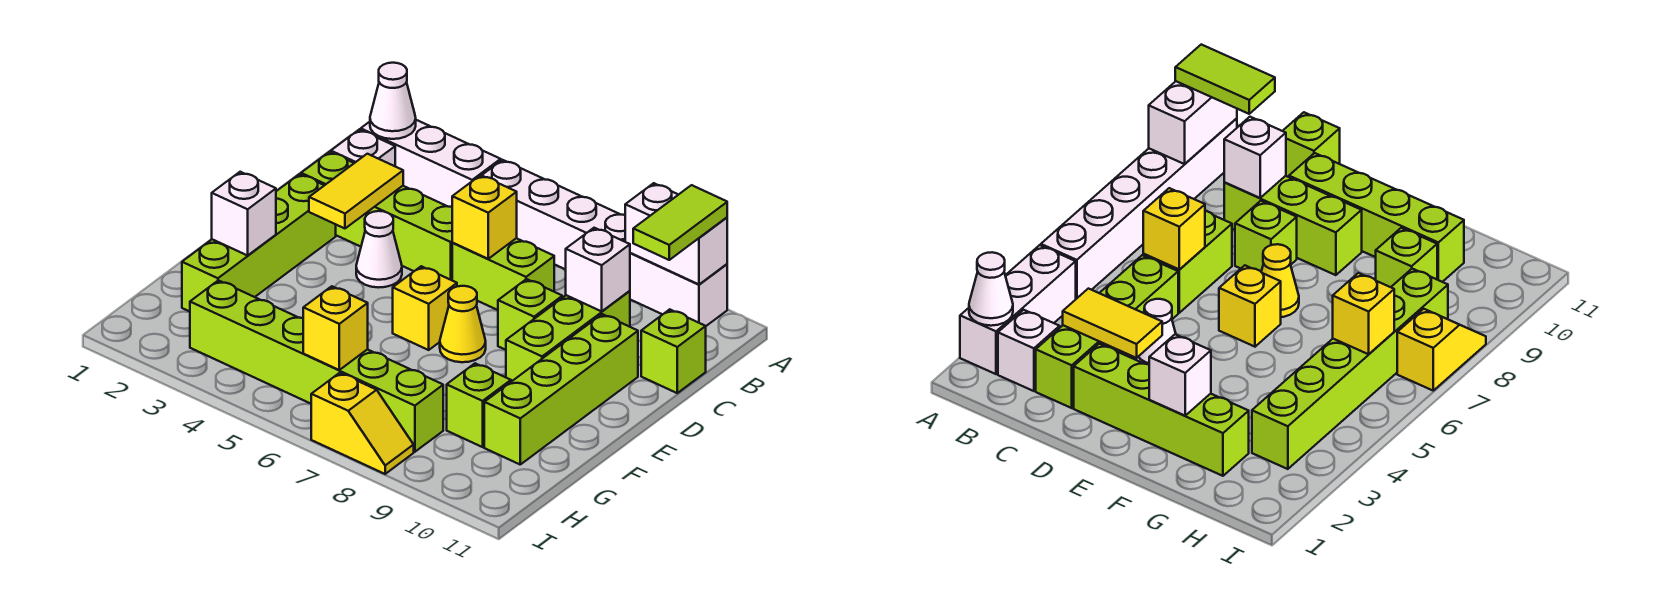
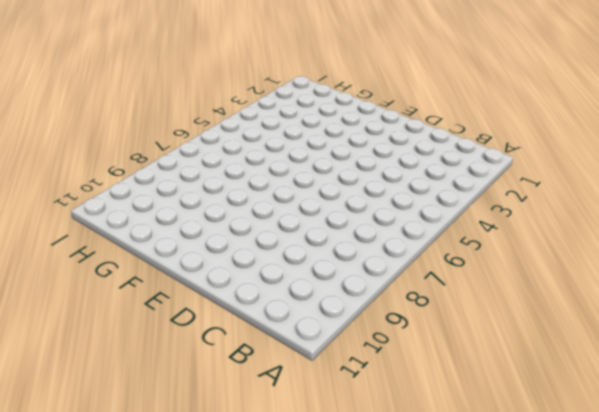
none -> white 1x3 brick [361,120,501,207]
none -> white 1x6 brick [482,160,727,326]
none -> white 1x1 brick [331,130,395,166]

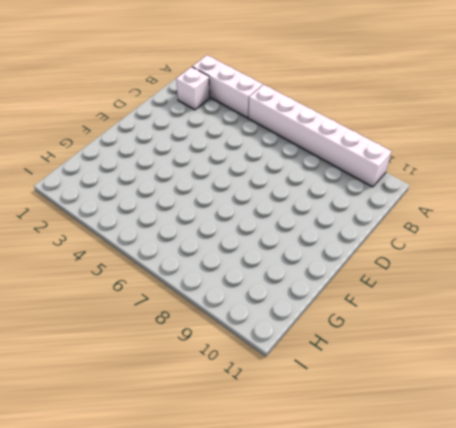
none -> lime 1x4 brick [301,152,453,280]
none -> lime 1x2 brick [452,238,554,310]
none -> lime 1x3 brick [506,291,630,382]

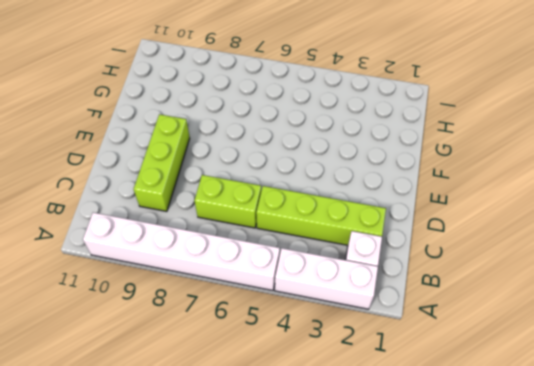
none -> lime 1x1 brick [641,309,706,393]
none -> lime 1x4 brick [182,174,336,311]
none -> white 1x1 cone [356,211,402,288]

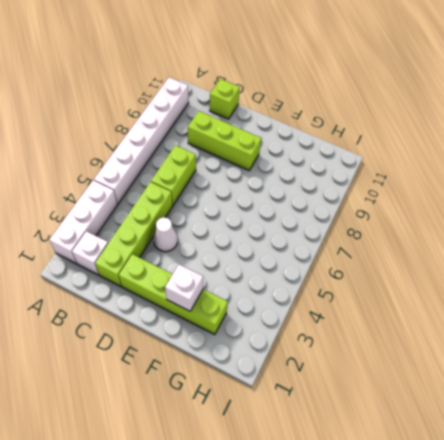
none -> lime 1x1 brick [498,279,562,350]
none -> lime 1x4 brick [484,314,638,464]
none -> yellow 1x1 brick [393,266,457,350]

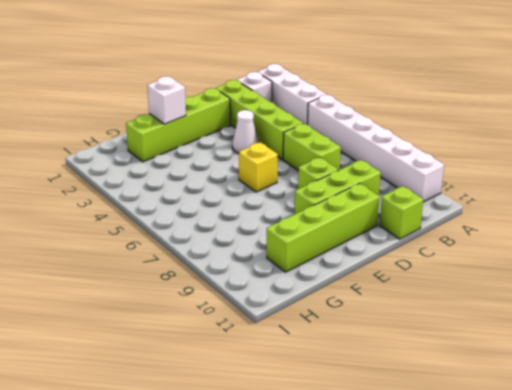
none -> yellow 1x1 cone [440,286,486,362]
none -> lime 1x1 brick [447,363,511,447]
none -> lime 1x6 brick [190,280,443,452]

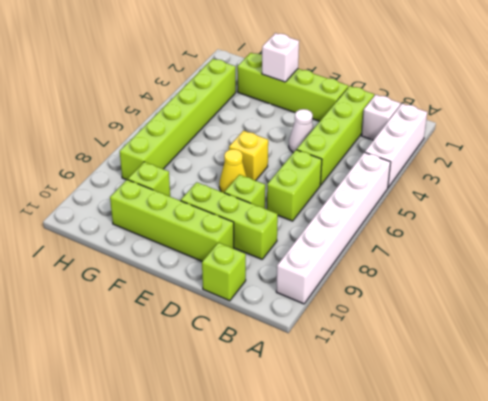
none -> yellow 1x2 slope [311,373,414,474]
none -> white 1x1 cone [370,63,416,139]
none -> white 1x2 brick [625,183,727,284]

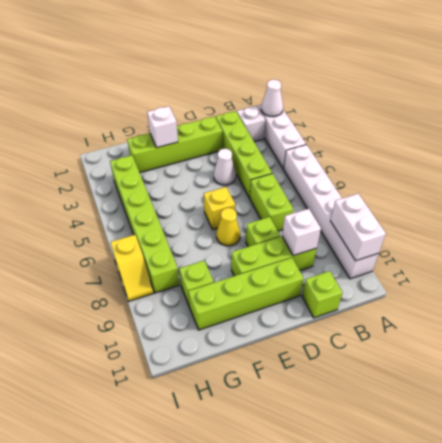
none -> yellow 1x2 tile [309,154,403,228]
none -> yellow 1x1 brick [452,175,517,259]
none -> yellow 1x1 brick [303,286,368,370]

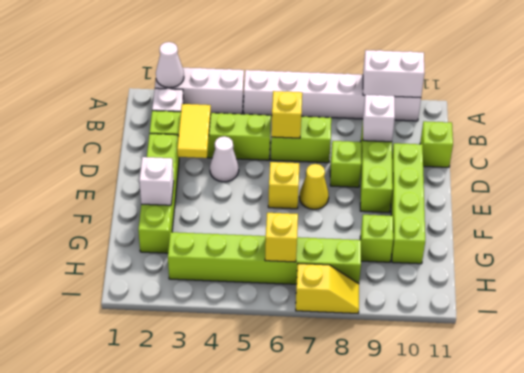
none -> lime 1x2 tile [633,185,727,260]

